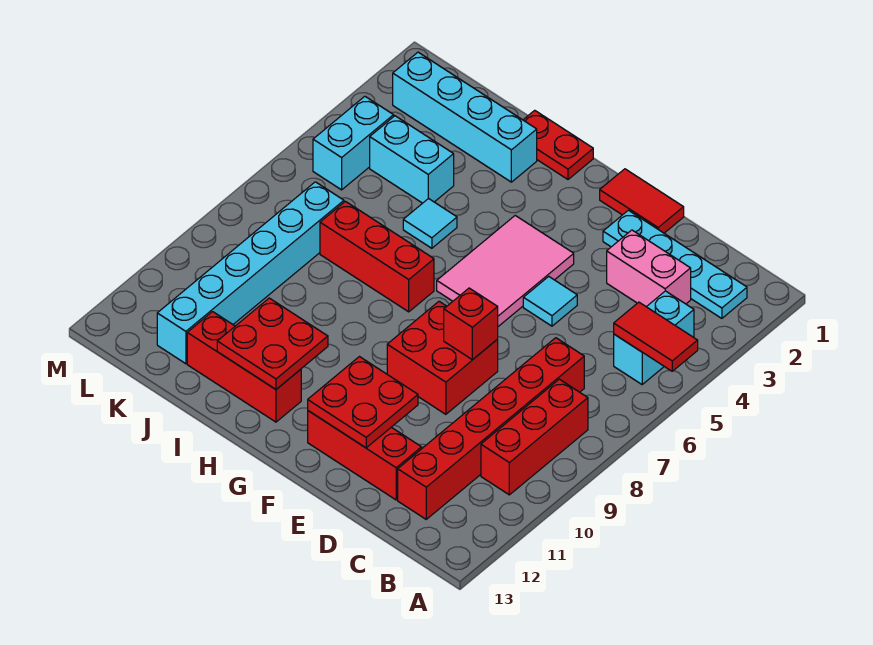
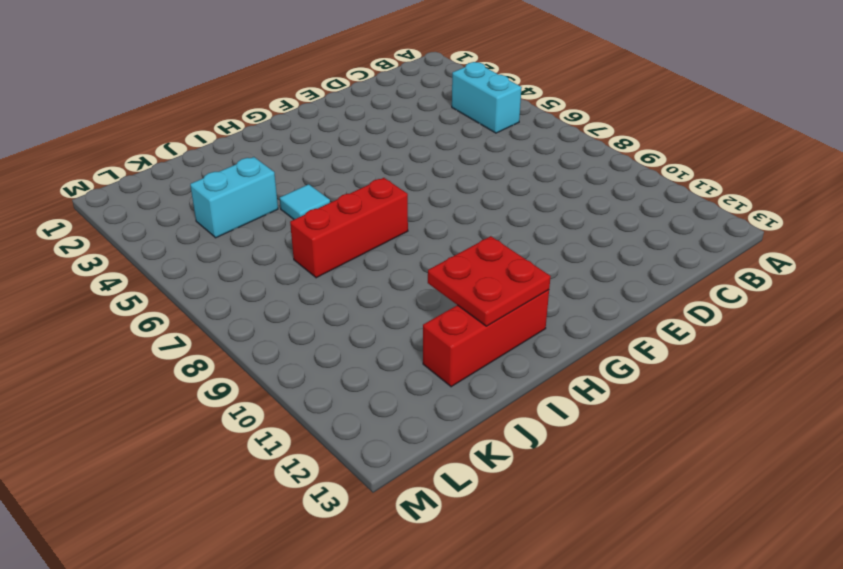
none -> cyan 1x4 plate [603,210,747,318]
none -> red 1x3 brick [481,379,588,495]
none -> pink 1x2 brick [607,230,691,307]

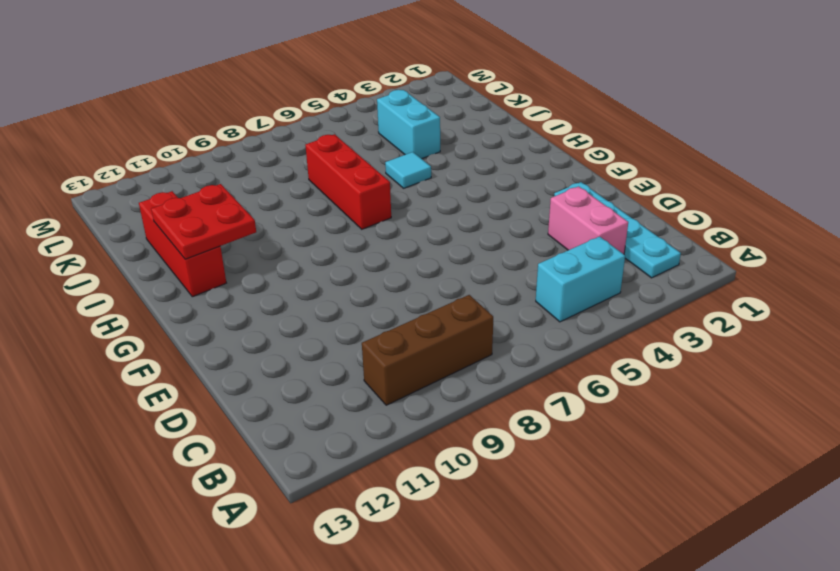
brown 1x3 brick [362,295,493,405] -> red 1x3 brick [481,379,588,495]
none -> red 1x6 brick [398,338,584,519]
none -> red 1x3 brick [308,411,422,500]
none -> red 1x2 tile [600,169,684,233]

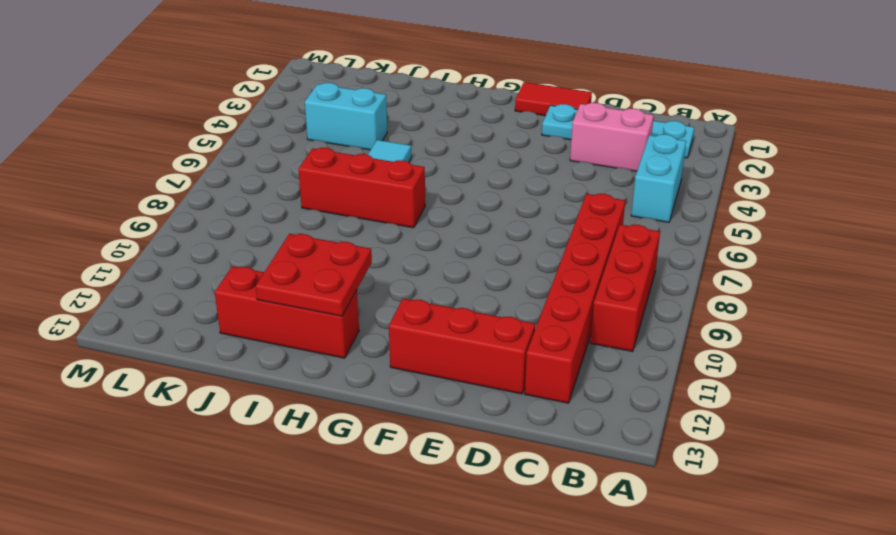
none -> cyan 1x1 tile [523,276,577,326]
none -> red 2x2 brick [387,301,498,414]
none -> pink 2x3 tile [437,216,574,326]

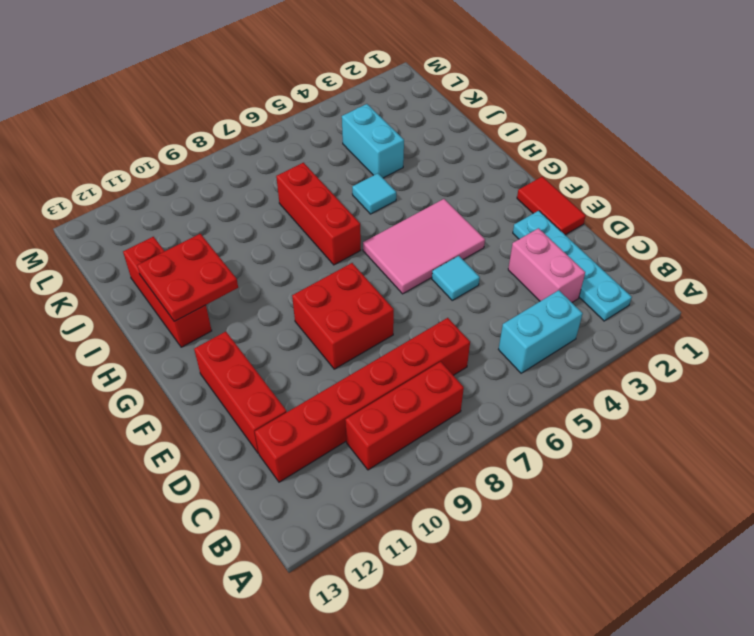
none -> red 1x2 plate [524,110,593,179]
none -> cyan 1x4 brick [393,52,537,182]
none -> cyan 1x6 brick [157,182,344,364]

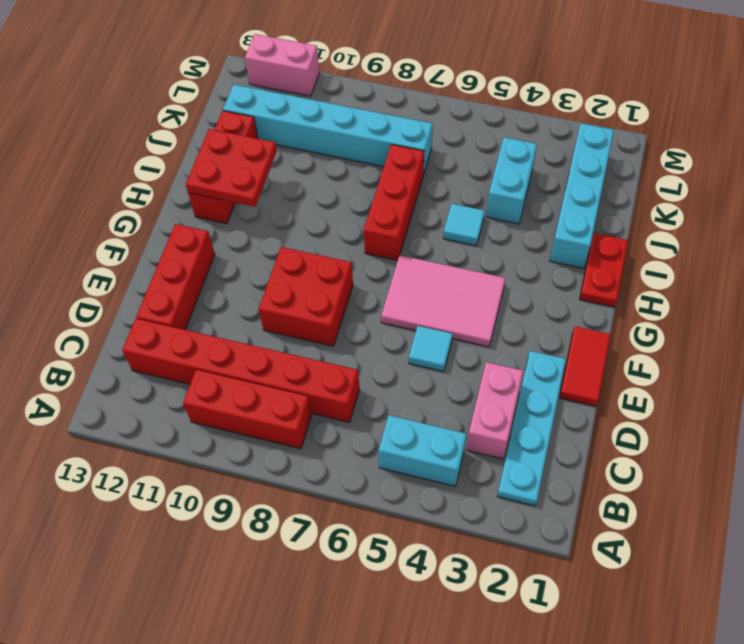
pink 1x2 brick [245,34,320,96] -> none
none -> cyan 1x2 brick [313,96,394,190]
none -> red 1x2 tile [614,302,698,371]
none -> red 1x1 brick [444,288,498,360]

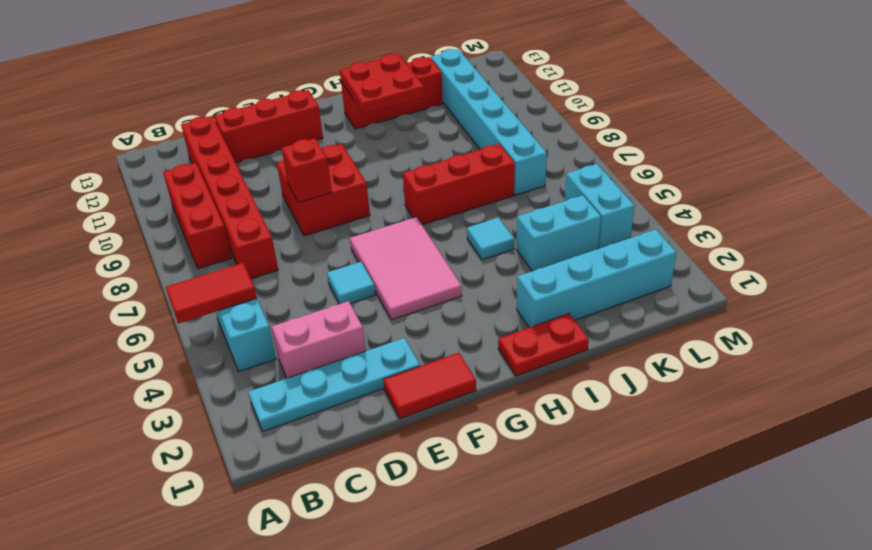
none -> red 2x2 plate [308,357,418,448]

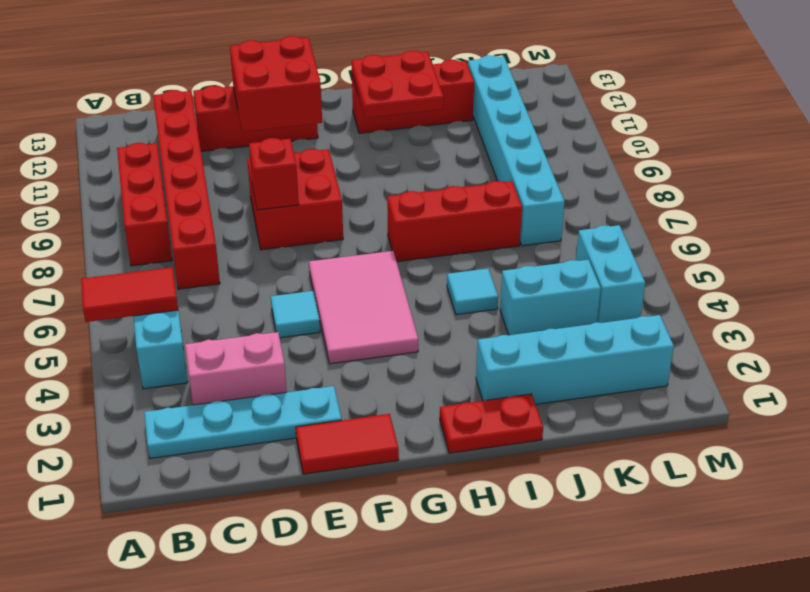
red 2x2 brick [230,36,322,132] -> red 2x2 plate [308,357,418,448]

